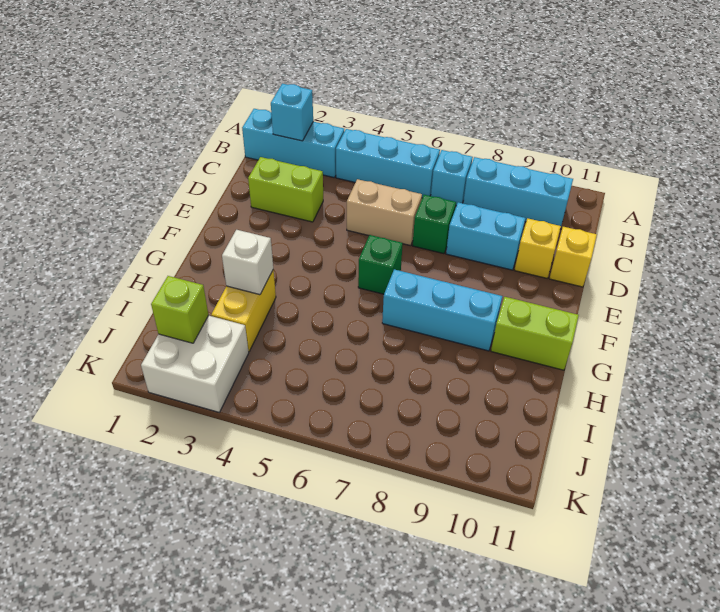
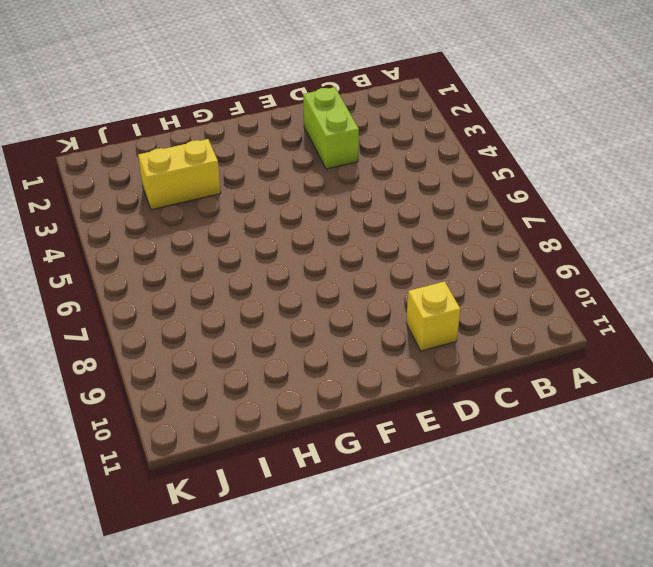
none -> cyan 1x3 brick [242,109,344,178]
none -> cyan 1x3 brick [336,129,440,198]
none -> cyan 1x1 brick [431,150,473,206]

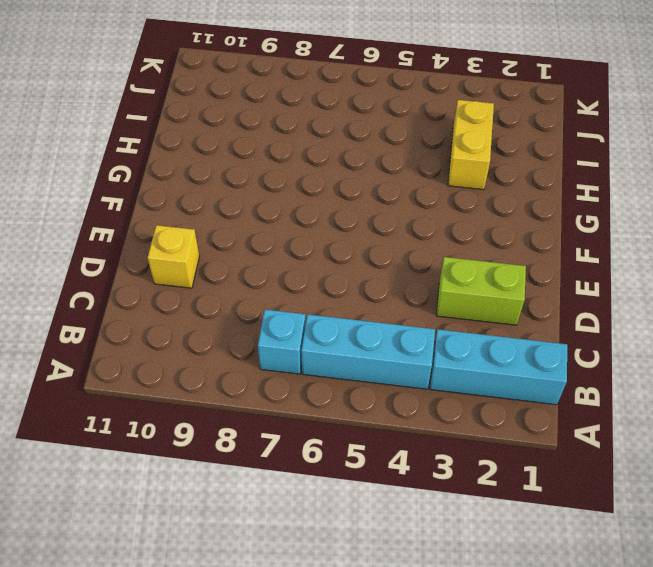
none -> cyan 1x3 brick [463,157,573,229]
none -> tan 1x2 brick [347,179,422,246]
none -> green 1x1 brick [412,195,456,254]

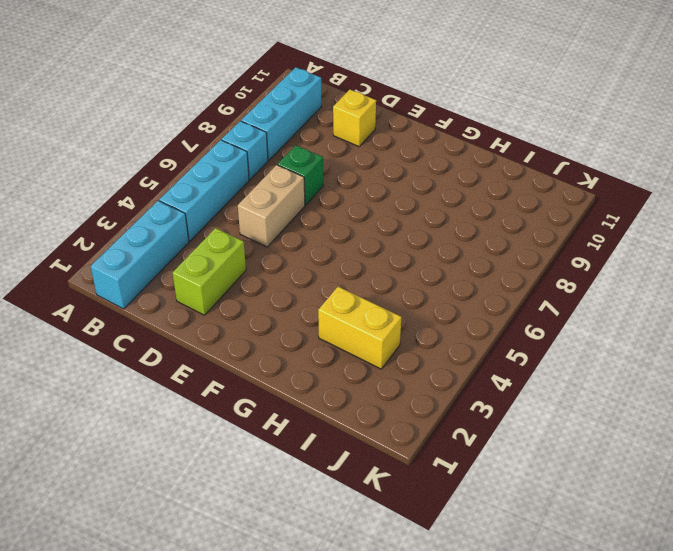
none -> cyan 1x2 brick [446,202,525,270]
none -> yellow 1x1 brick [549,227,597,287]
none -> green 1x1 brick [358,235,403,294]

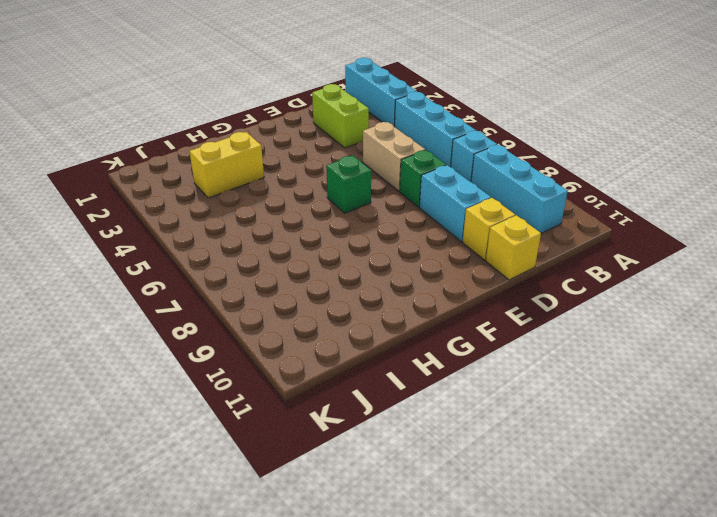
none -> cyan 1x3 brick [382,269,502,351]
none -> lime 1x2 brick [491,297,579,370]
none -> white 2x2 brick [141,316,249,412]

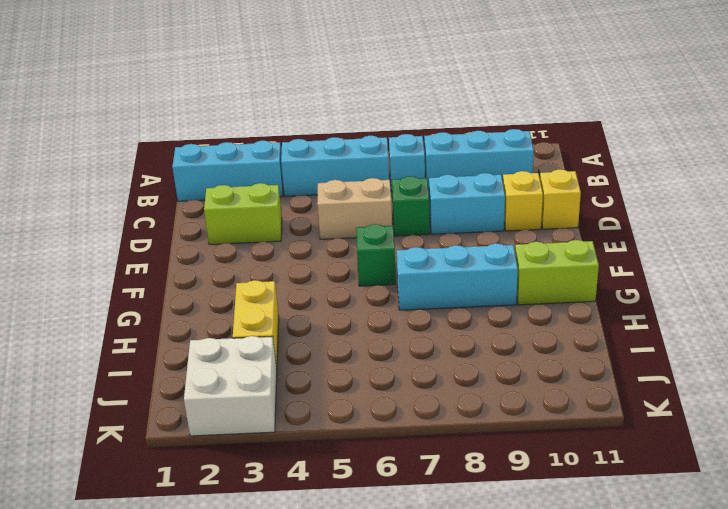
none -> cyan 1x1 brick [271,84,313,141]
none -> white 1x1 brick [222,230,273,295]
none -> lime 1x1 brick [151,276,209,343]

